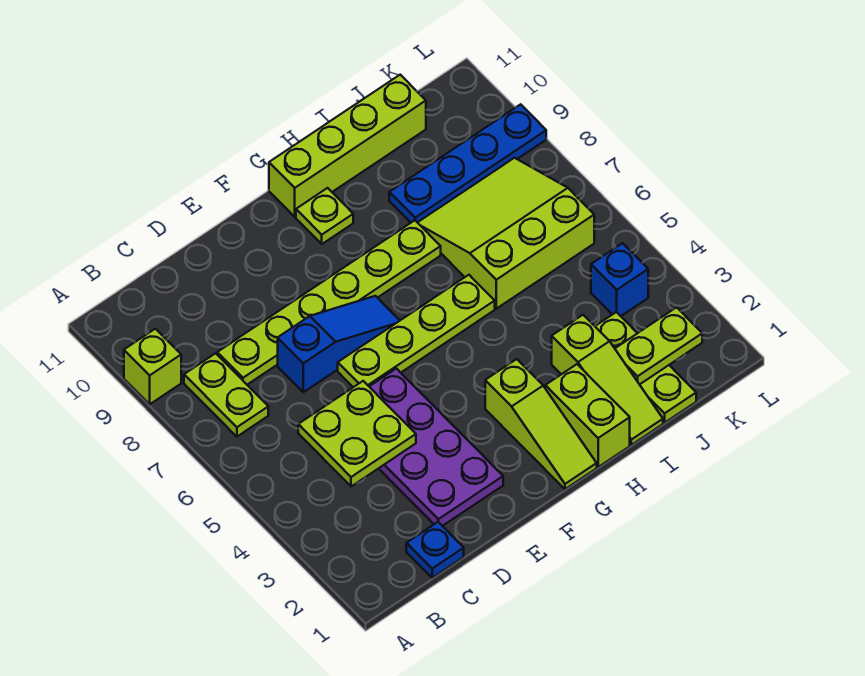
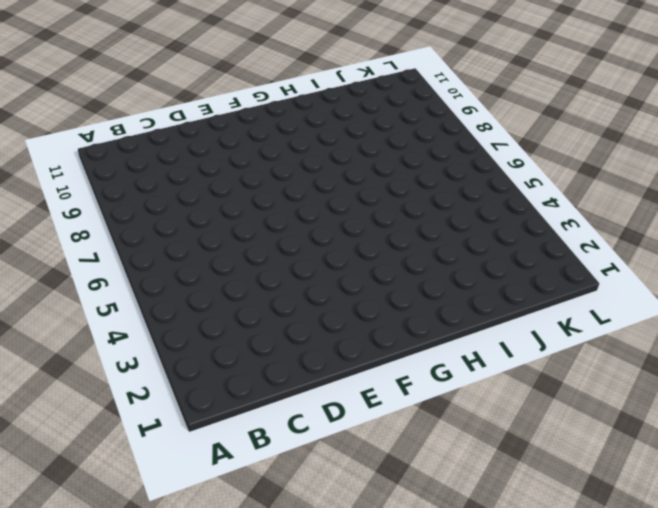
none -> lime 1x1 brick [124,329,181,404]
none -> lime 1x2 plate [184,353,268,437]
none -> blue 1x1 plate [406,522,464,578]

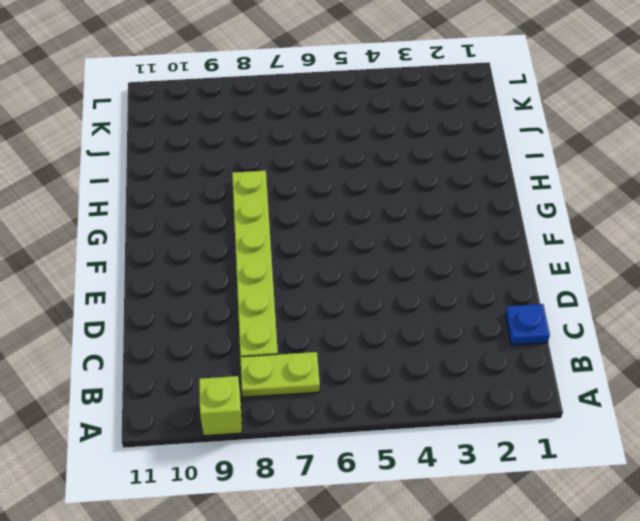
none -> purple 2x4 plate [369,369,503,526]
none -> blue 1x3 slope [278,296,400,392]
none -> lime 1x4 plate [338,275,495,387]

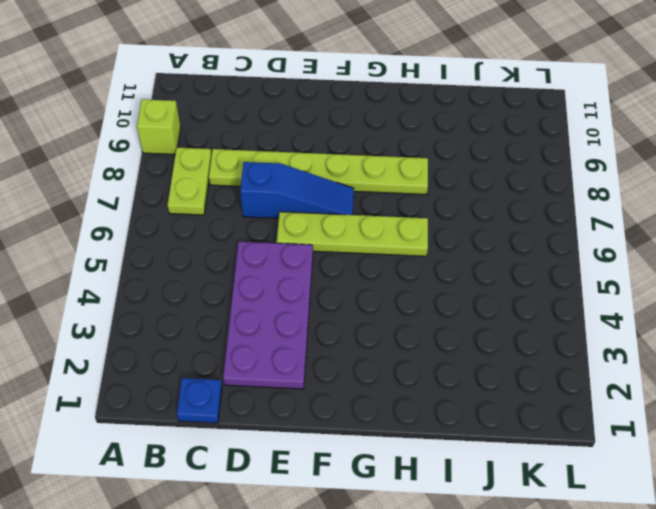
none -> lime 1x3 slope [485,359,597,489]
none -> lime 1x1 plate [296,188,353,244]
none -> lime 1x4 brick [269,75,426,217]

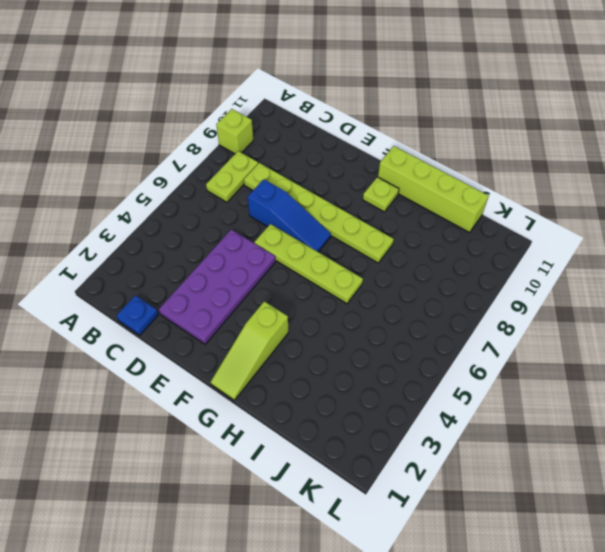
none -> lime 1x2 brick [545,364,630,467]
none -> lime 1x3 slope [552,315,663,445]
none -> lime 3x3 slope [417,158,594,309]

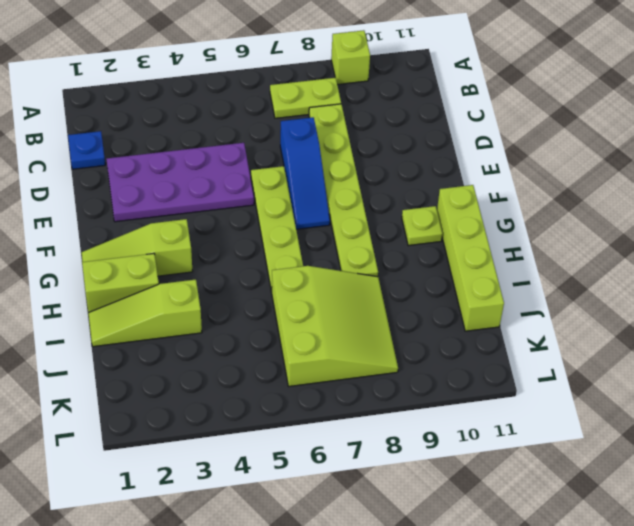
none -> blue 1x4 plate [389,104,546,223]
none -> lime 1x3 plate [595,312,696,423]
none -> blue 1x1 brick [591,243,648,316]

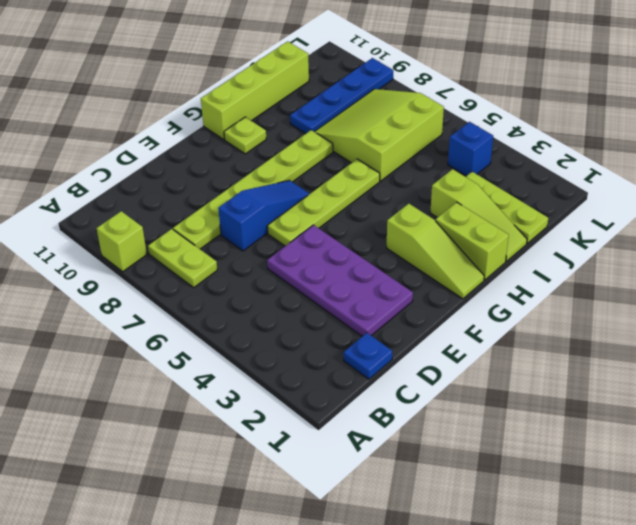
none -> lime 2x2 plate [298,381,416,486]
none -> lime 1x2 plate [615,307,702,384]

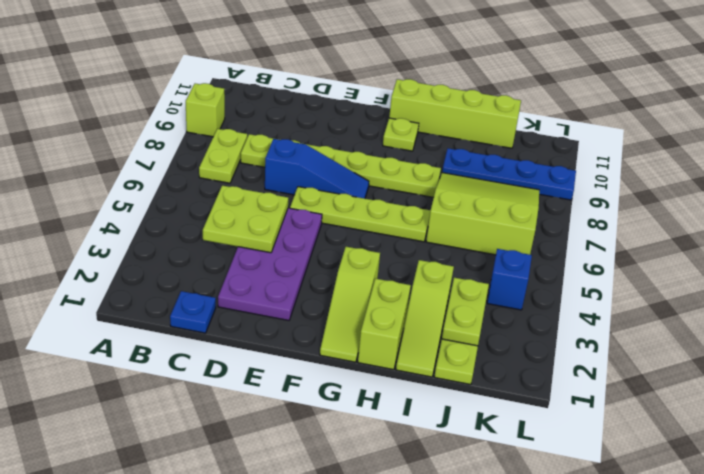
lime 1x2 plate [442,278,489,346] -> lime 1x2 plate turned to [615,307,702,384]

